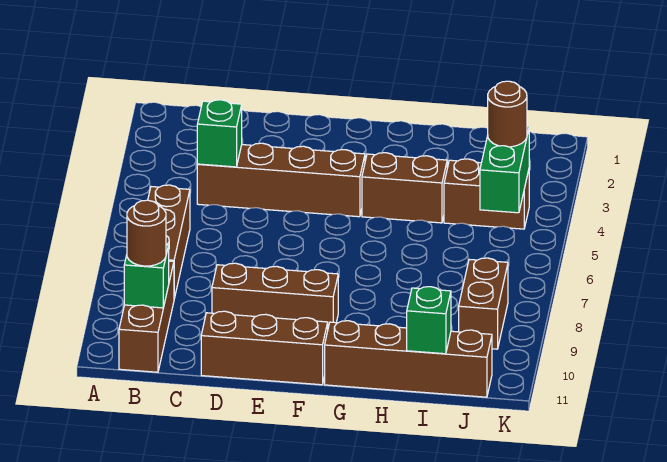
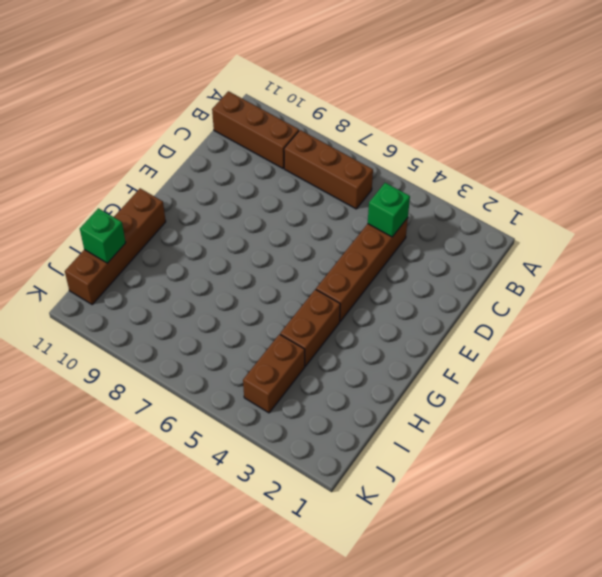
none -> brown 1x3 brick [212,263,338,327]
none -> brown 1x3 brick [201,311,328,385]
none -> brown 1x2 brick [459,258,508,349]

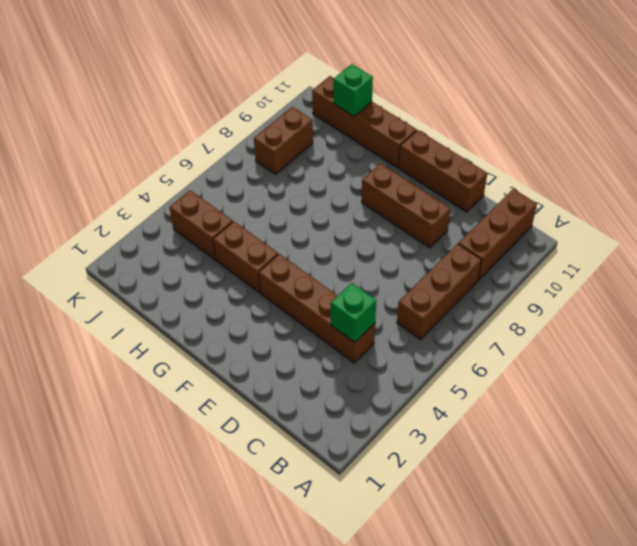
none -> green 1x1 brick [124,245,169,308]
none -> green 1x2 brick [480,126,529,213]
none -> brown 1x1 round brick [127,200,166,266]

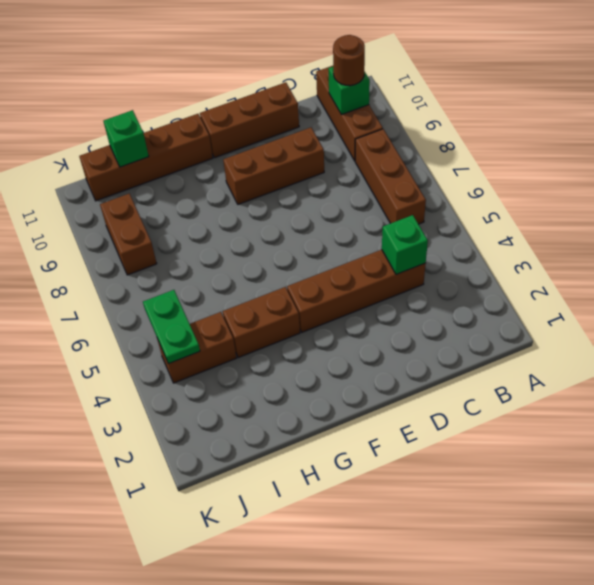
green 1x2 plate [143,290,200,364] -> green 1x2 brick [480,126,529,213]
none -> brown 1x1 round brick [488,81,527,147]

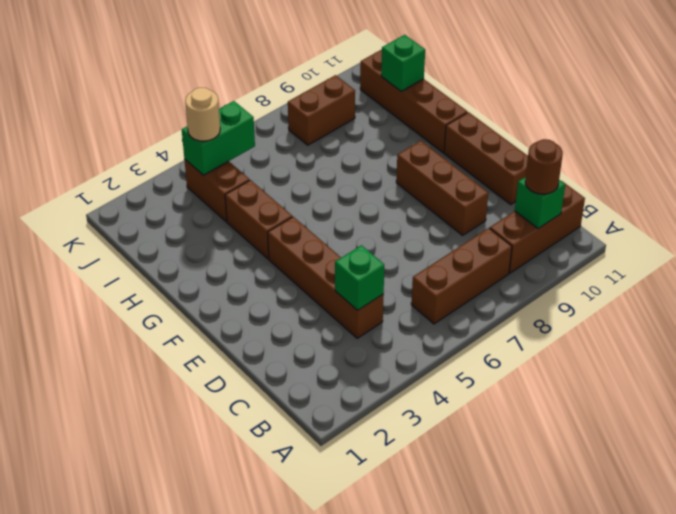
tan 1x1 round brick [185,88,220,141] -> brown 1x1 round brick [488,81,527,147]

